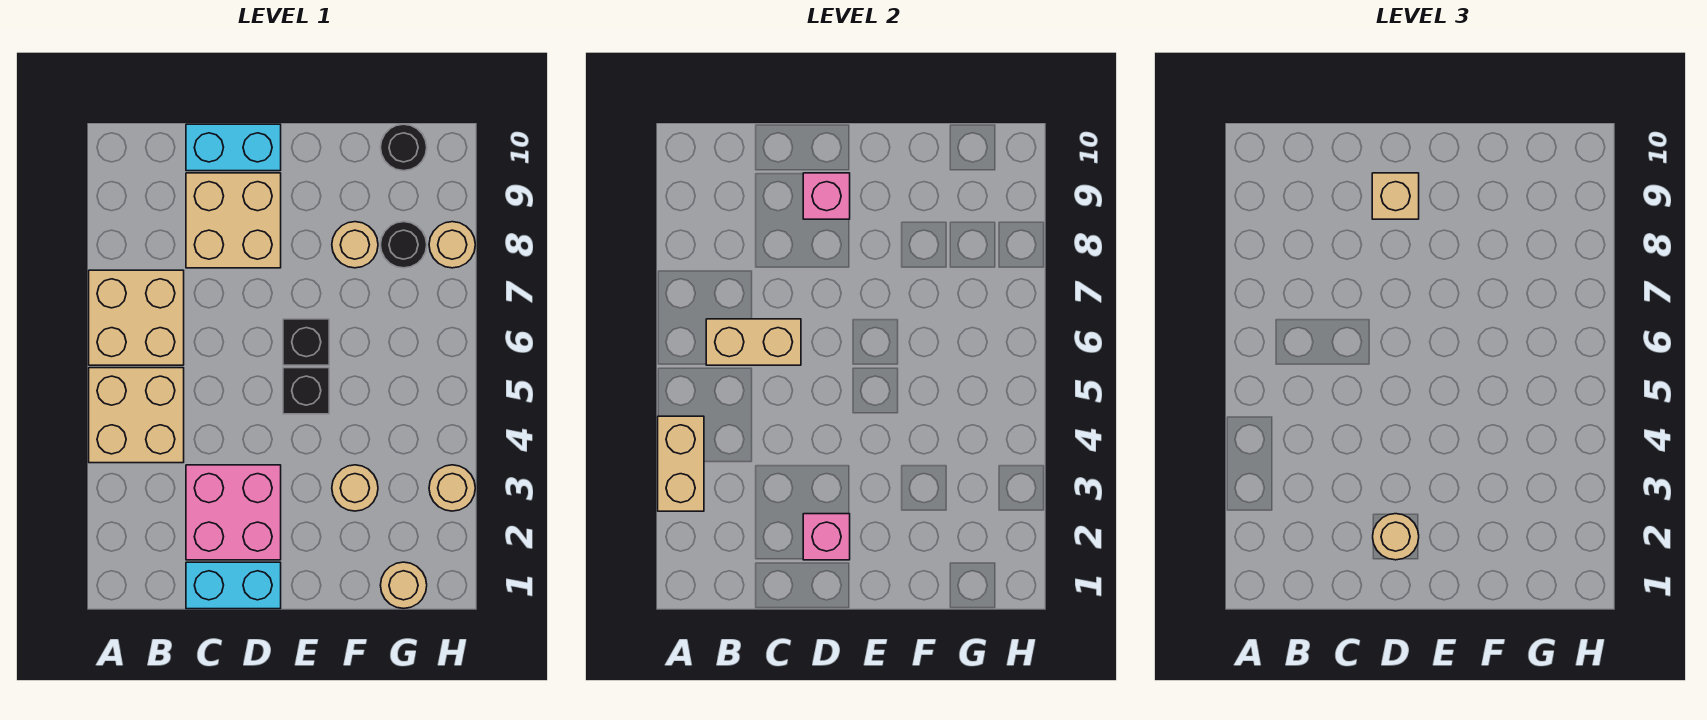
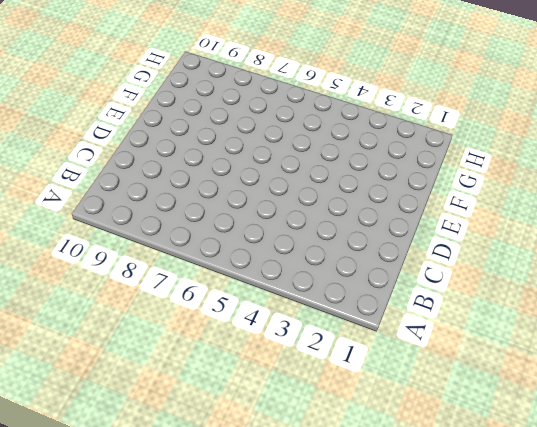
none -> tan 2x2 brick [89,368,184,463]
none -> tan 2x2 brick [89,270,184,365]
none -> cyan 1x2 brick [186,562,281,609]

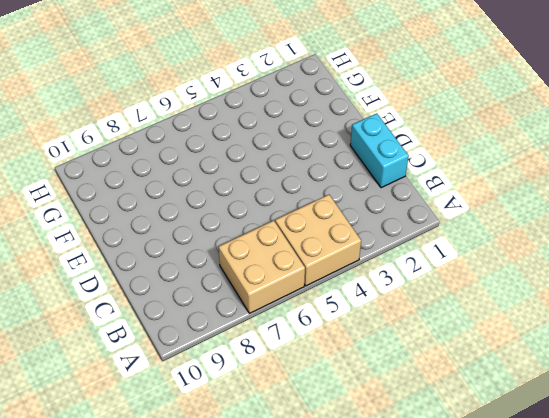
none -> pink 2x2 brick [186,465,281,560]
none -> tan 2x2 brick [186,173,281,268]
none -> cyan 1x2 brick [186,124,281,171]

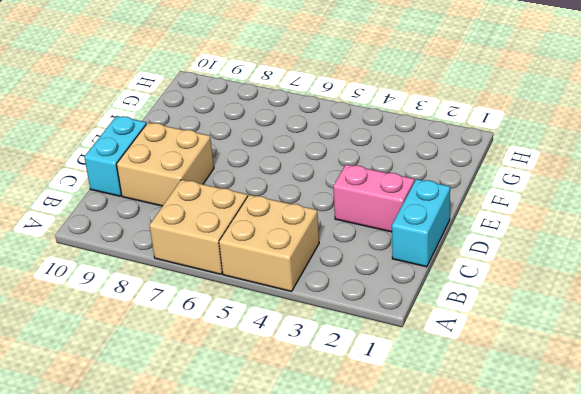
pink 1x2 brick [333,164,415,232] -> pink 2x2 brick [186,465,281,560]
none -> black 1x1 brick [283,368,329,414]
none -> black 1x1 brick [283,319,329,365]
none -> tan 1x1 round brick [332,465,378,511]

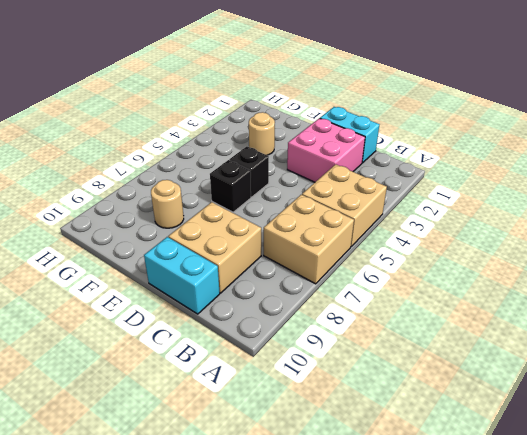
none -> tan 1x1 round brick [380,562,427,608]
none -> black 1x1 round brick [381,222,427,268]
none -> black 1x1 round brick [381,124,427,171]

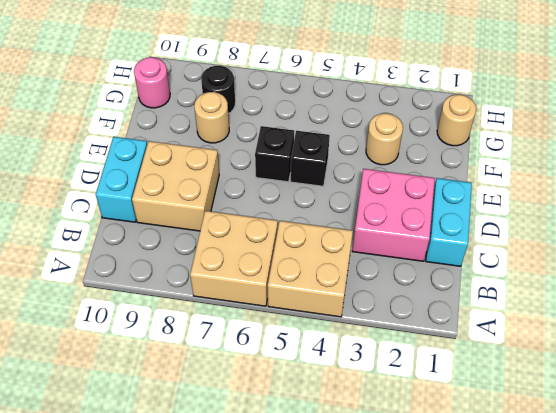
pink 1x1 round brick [134,57,170,108] -> black 1x1 round brick [381,124,427,171]
none -> tan 1x1 round brick [429,465,475,511]
none -> tan 1x1 round brick [429,222,475,268]
none -> tan 1x2 brick [658,416,704,511]

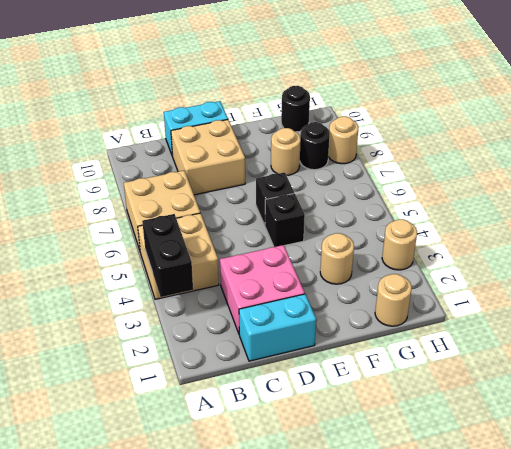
black 1x2 brick [142,214,193,297] -> tan 1x2 brick [658,416,704,511]
none -> tan 1x2 brick [706,319,801,365]
none -> pink 1x1 brick [803,514,850,560]
none -> pink 1x1 brick [803,173,850,219]

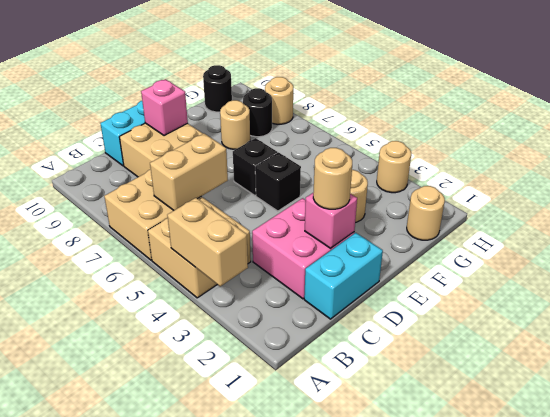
none -> tan 1x1 brick [1372,173,1419,219]

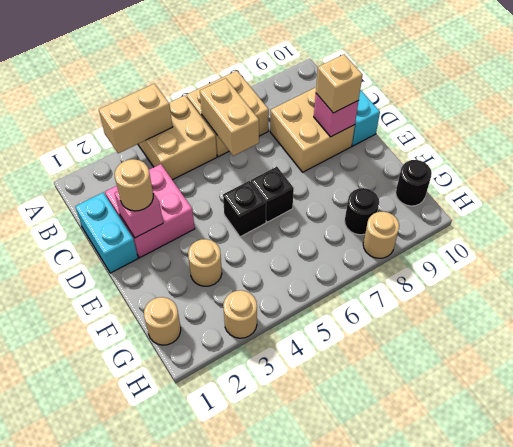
none -> tan 1x1 round brick [332,222,378,268]

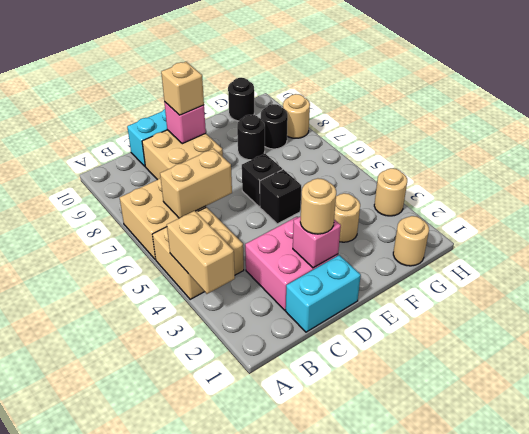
black 1x1 round brick [237,115,265,160] -> tan 1x1 round brick [332,222,378,268]

